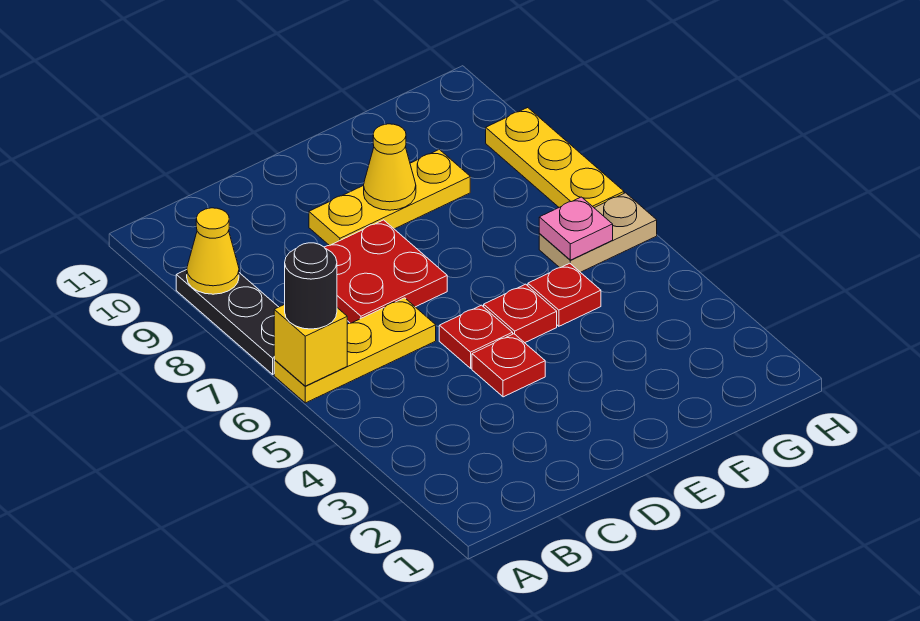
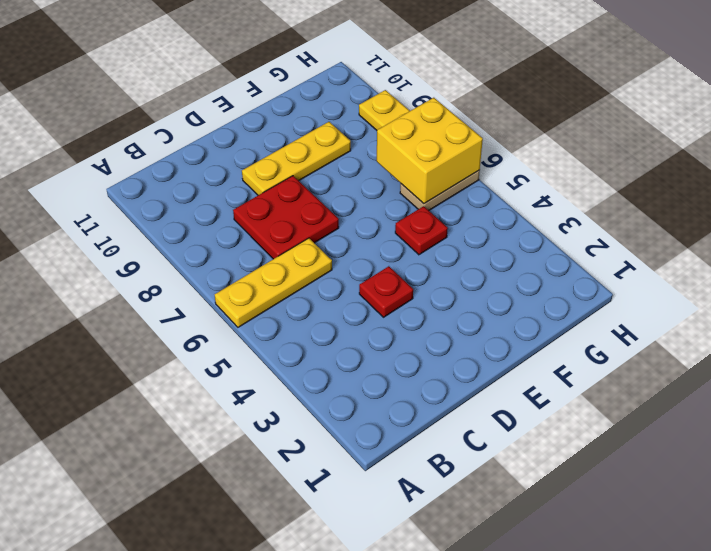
yellow 2x2 brick [377,98,483,204] -> pink 1x1 plate [539,197,613,260]
none -> black 1x3 plate [176,270,278,374]
none -> red 1x1 plate [439,305,513,368]
none -> red 1x1 plate [484,284,557,343]

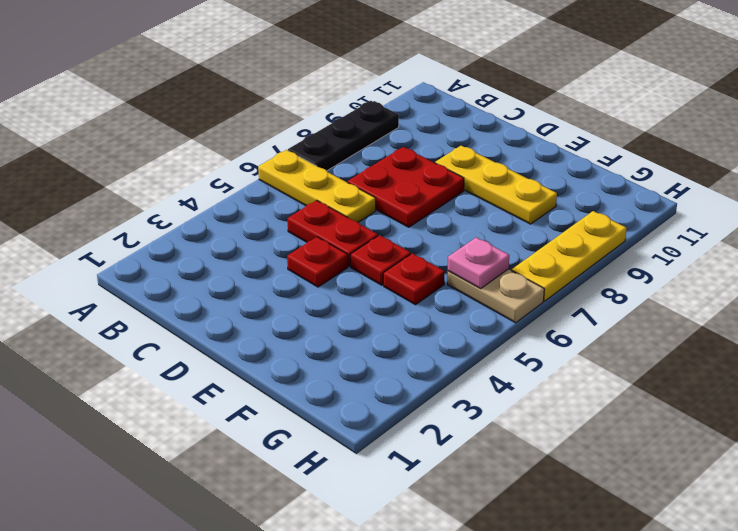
red 1x2 plate [287,200,378,266] -> red 1x1 plate [439,305,513,368]
none -> yellow 1x1 brick [274,304,347,386]
none -> yellow 1x1 cone [187,208,239,294]
none -> yellow 1x1 cone [364,124,416,210]

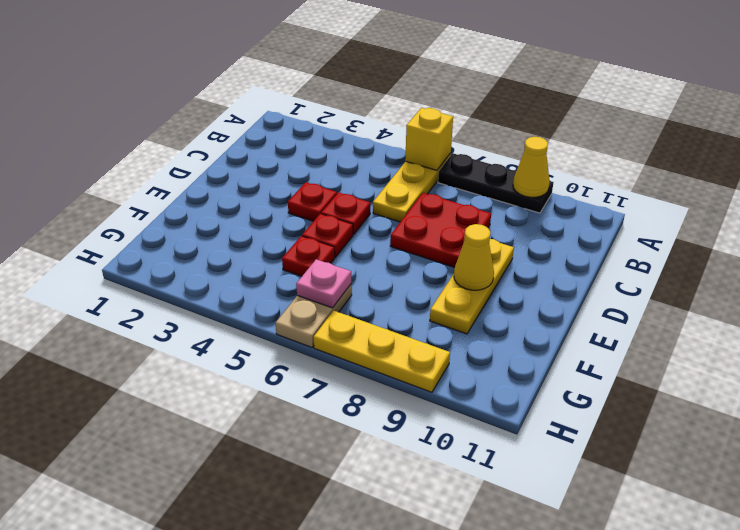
none -> black 1x1 round brick [285,243,337,329]

